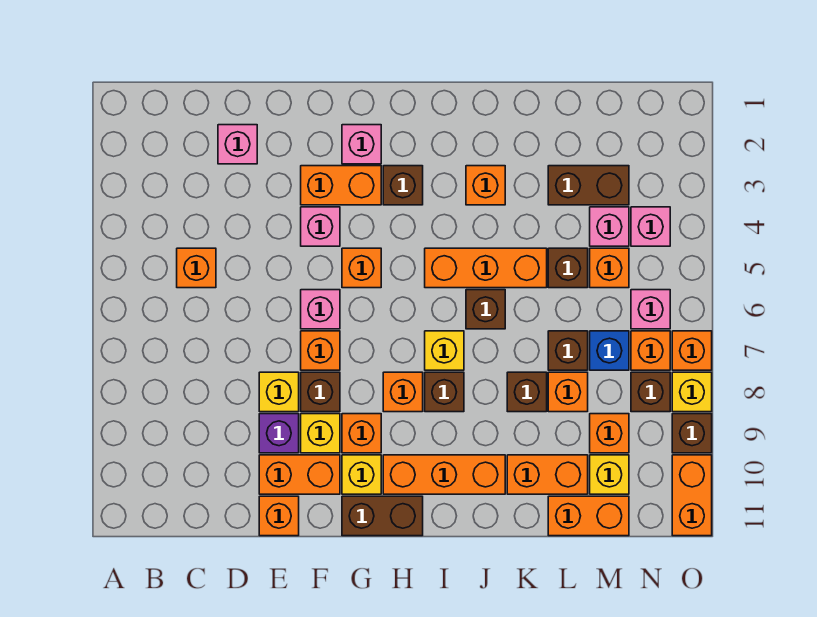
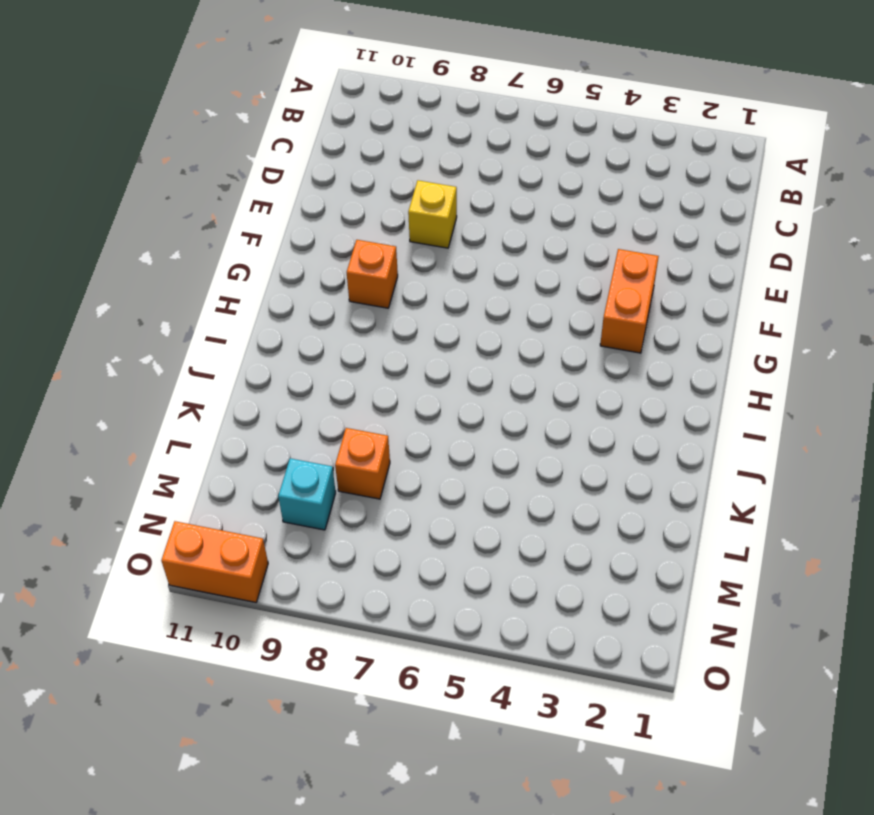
cyan 1x1 brick [278,458,336,530] -> orange 1x1 brick [590,414,629,453]
none -> orange 1x1 brick [177,248,216,288]
none -> pink 1x1 brick [218,125,257,164]
none -> purple 1x1 brick [259,414,299,453]
none -> orange 1x2 brick [259,455,340,494]

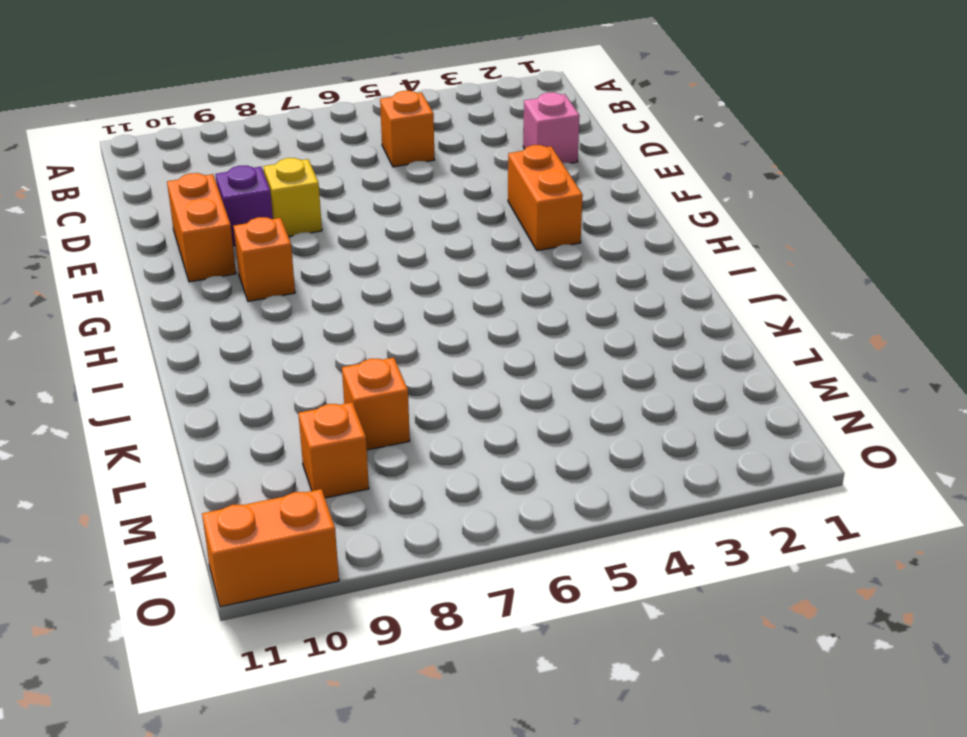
none -> orange 1x1 brick [259,496,299,536]
none -> pink 1x1 brick [301,207,340,246]
none -> pink 1x1 brick [301,290,340,329]
none -> orange 1x1 brick [301,331,340,370]

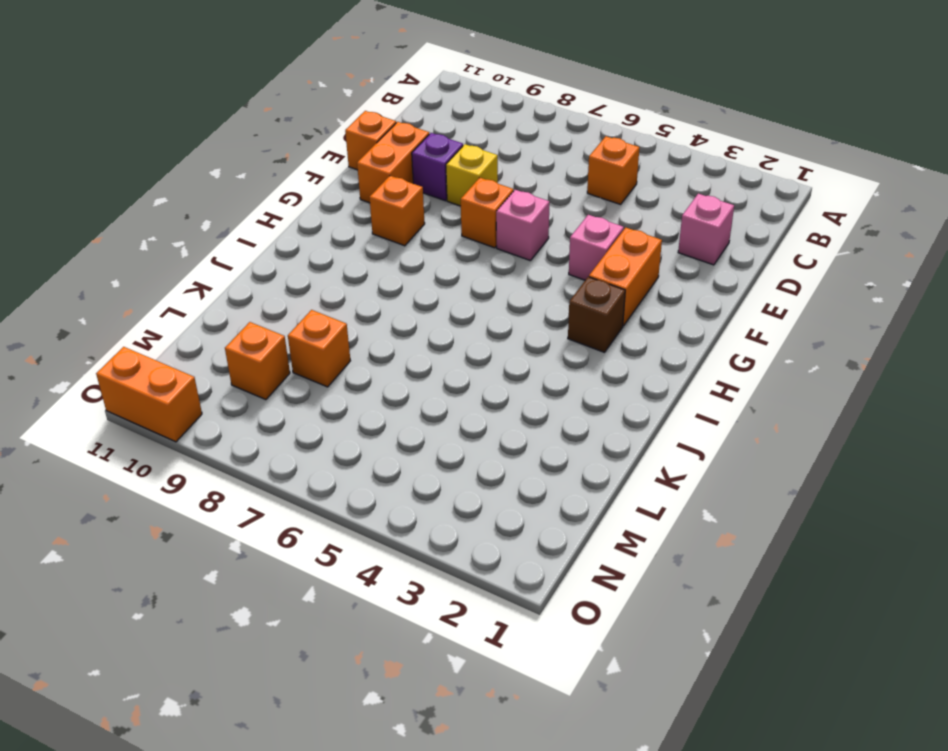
none -> brown 1x1 brick [301,372,340,412]
none -> yellow 1x1 brick [301,414,340,453]
none -> pink 1x1 brick [342,125,381,164]
none -> orange 1x1 brick [342,248,381,288]

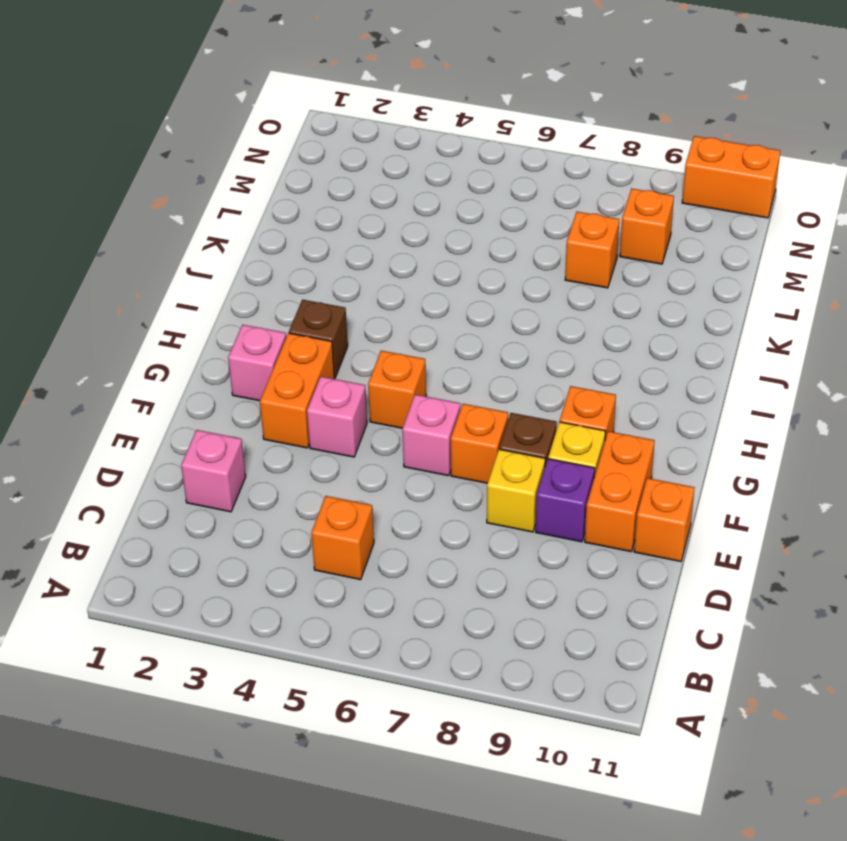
none -> yellow 1x1 brick [342,455,381,494]
none -> brown 1x2 brick [342,496,423,536]
none -> orange 1x1 brick [383,372,423,412]
none -> orange 1x3 brick [383,455,505,494]

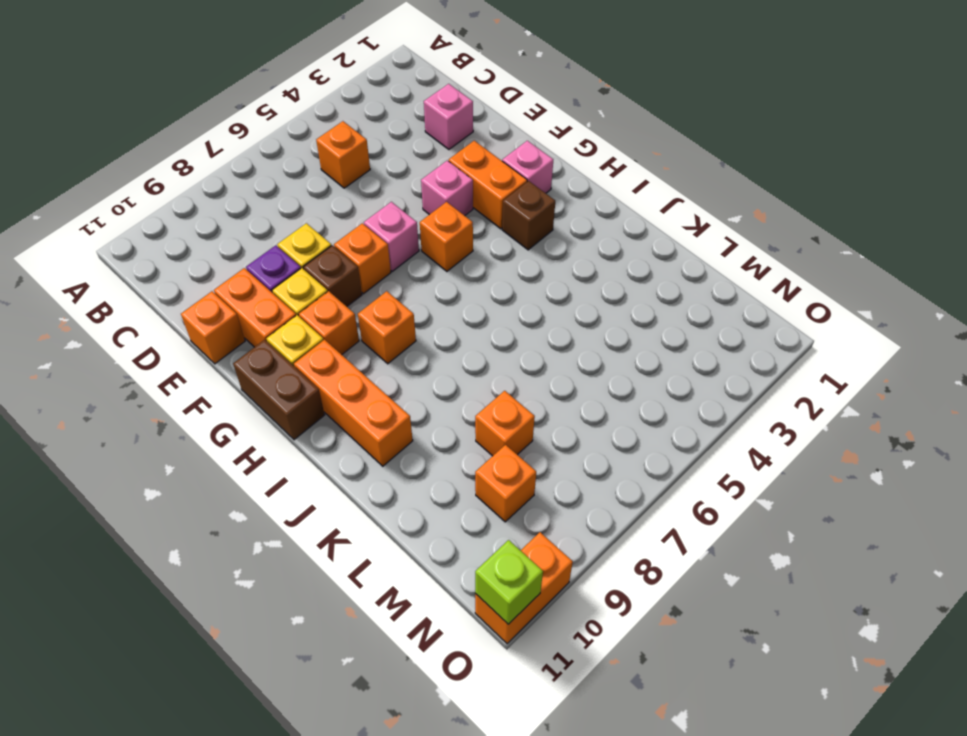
lime 1x1 brick [475,540,543,624] -> none
none -> orange 1x3 brick [425,248,547,288]
none -> yellow 1x1 brick [425,331,464,370]
none -> brown 1x1 brick [425,372,464,412]
none -> orange 1x1 brick [466,166,505,205]

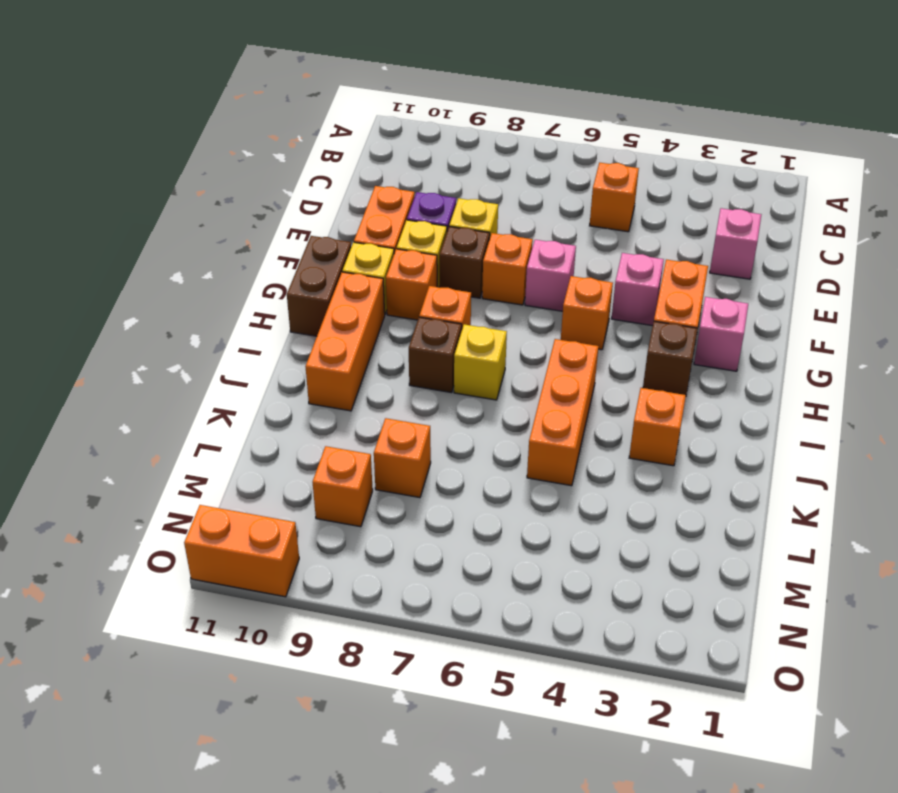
none -> orange 1x1 brick [259,496,299,536]
none -> brown 1x1 brick [466,290,505,329]
none -> brown 1x1 brick [507,372,547,412]
none -> orange 1x2 brick [507,455,588,494]

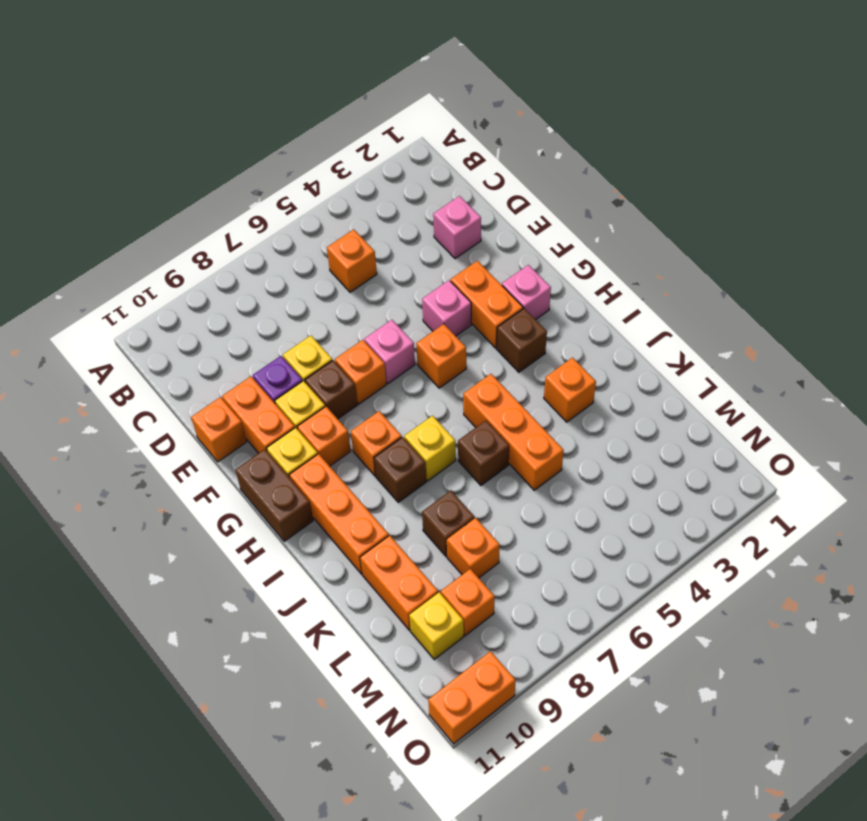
none -> brown 1x2 brick [548,166,629,205]
none -> brown 1x1 brick [548,248,588,288]
none -> brown 1x1 brick [548,331,588,370]
none -> orange 1x2 brick [548,496,629,536]

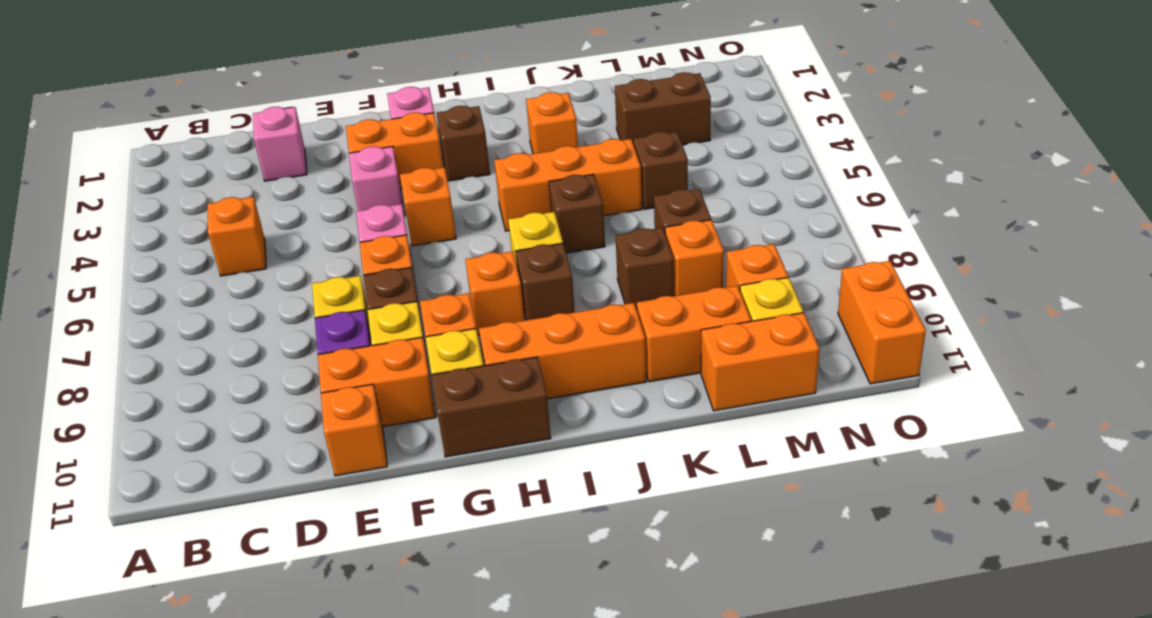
none -> pink 1x1 brick [590,207,629,246]
none -> orange 1x1 brick [590,248,629,288]
none -> blue 1x1 brick [590,331,629,370]
none -> pink 1x1 brick [631,207,670,246]

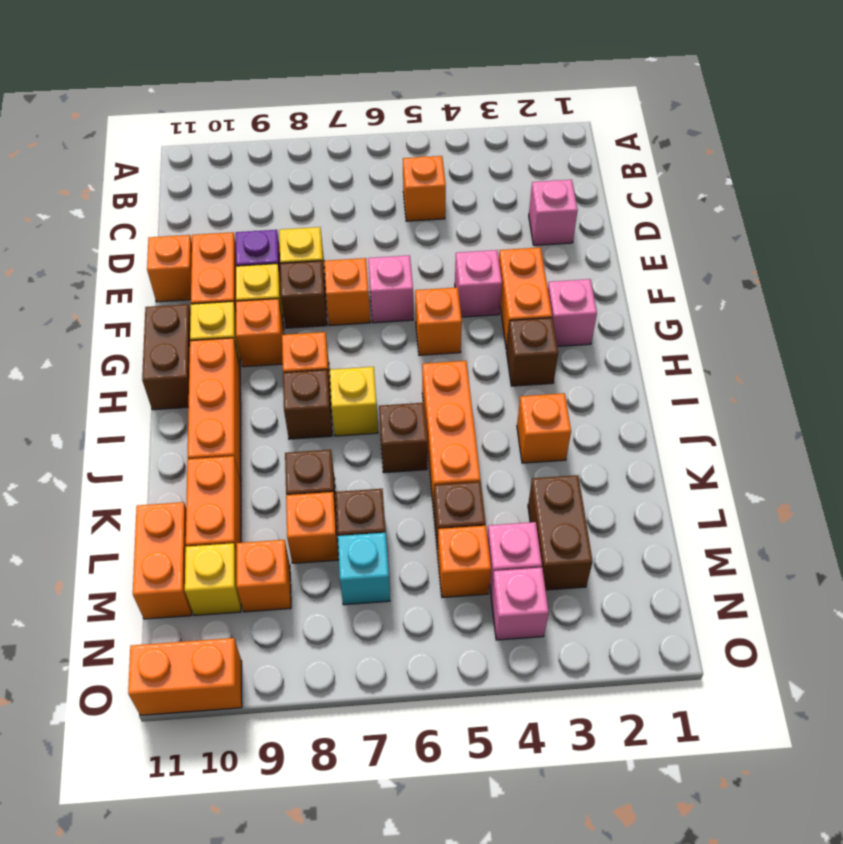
cyan 1x1 brick [338,533,390,605] -> blue 1x1 brick [590,331,629,370]
none -> pink 1x1 brick [631,290,670,329]
none -> orange 1x1 brick [631,331,670,370]
none -> brown 1x1 brick [631,372,670,412]
none -> orange 1x1 brick [672,331,712,370]

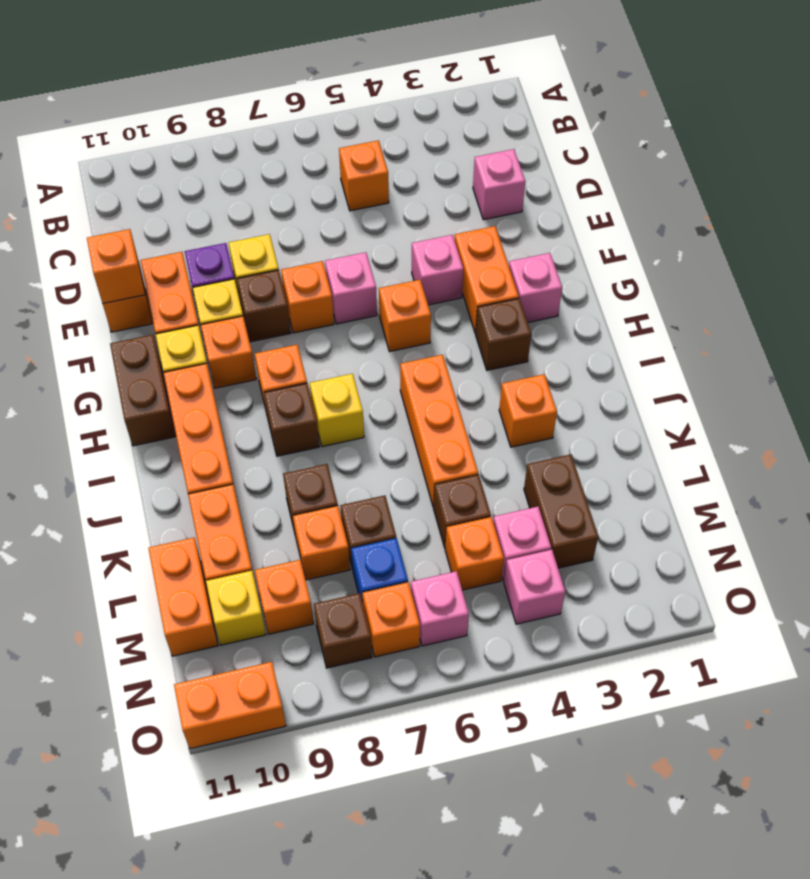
orange 1x1 brick [87,229,145,303] -> orange 1x1 brick moved to [672,331,712,370]
none -> brown 1x1 brick [466,290,505,329]
none -> yellow 1x1 brick [672,372,712,412]
none -> brown 1x1 brick [672,414,712,453]

